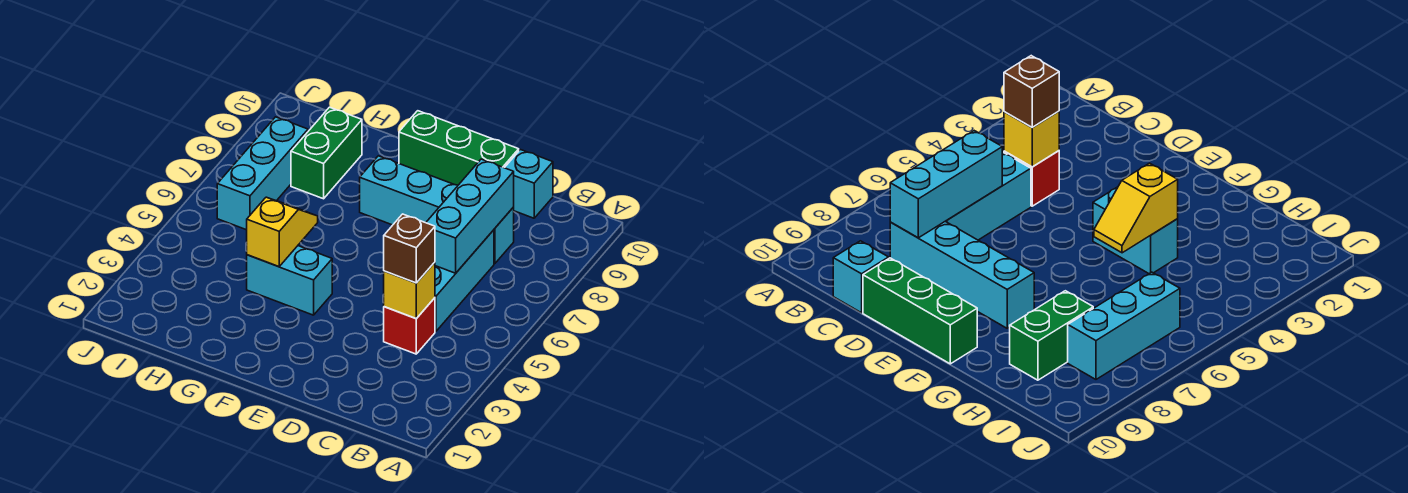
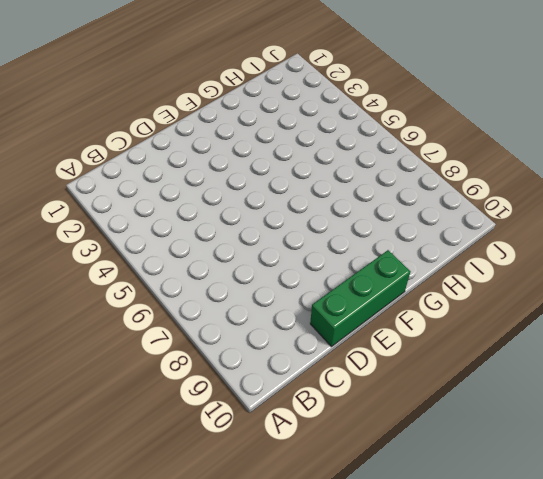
none -> red 1x1 brick [384,298,435,354]
none -> cyan 1x3 brick [435,230,494,331]
none -> cyan 1x4 brick [360,156,514,264]

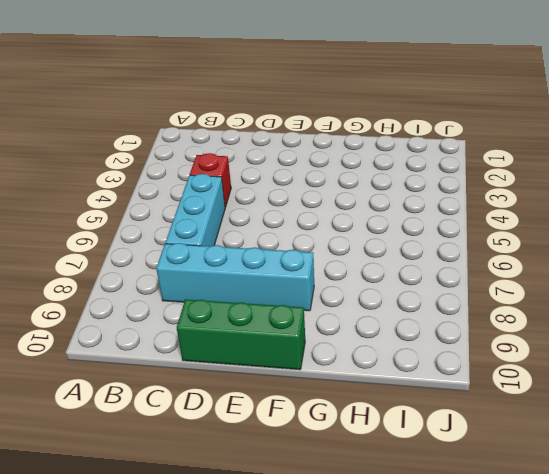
none -> cyan 1x1 brick [505,150,553,218]
none -> cyan 1x2 brick [247,246,332,315]
none -> green 1x2 brick [291,107,362,199]

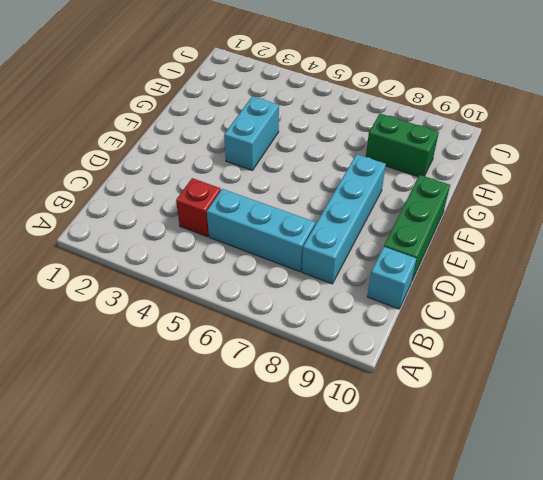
none -> cyan 1x3 brick [217,117,308,230]
none -> yellow 1x1 brick [384,262,435,318]
none -> cyan 1x3 brick [426,159,514,273]

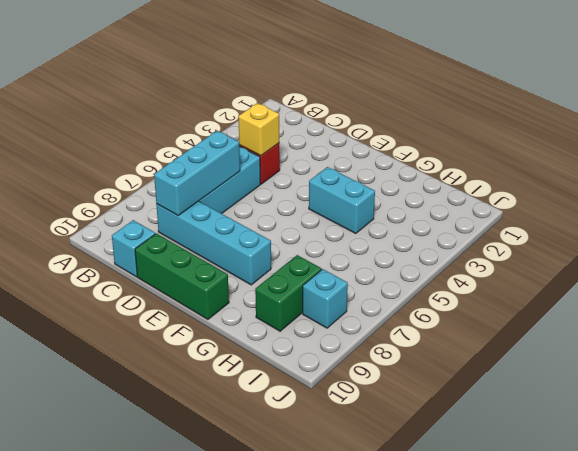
cyan 1x1 brick [303,269,348,328] -> cyan 1x3 brick [217,117,308,230]
none -> yellow 1x2 slope [247,197,318,266]
none -> brown 1x1 brick [384,214,435,283]

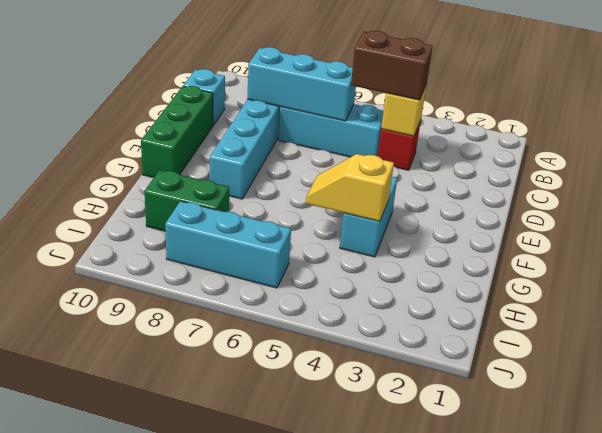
brown 1x2 brick [351,31,433,100] -> brown 1x1 brick [384,214,435,283]

